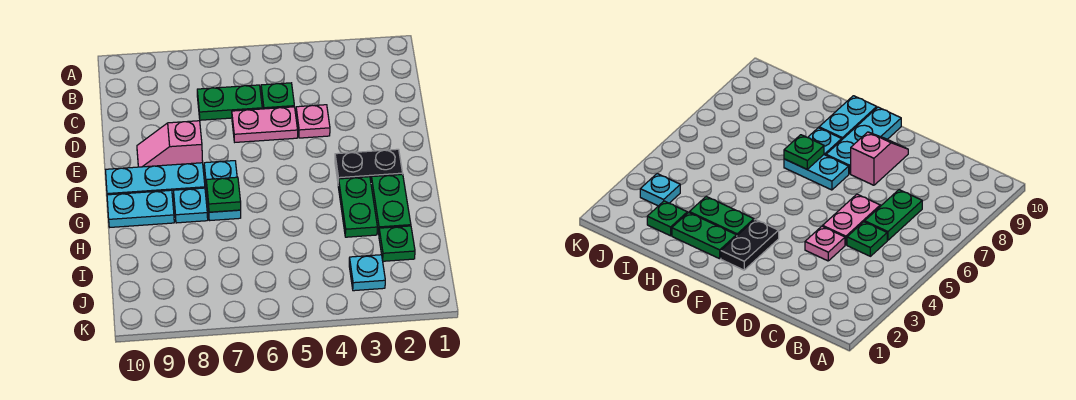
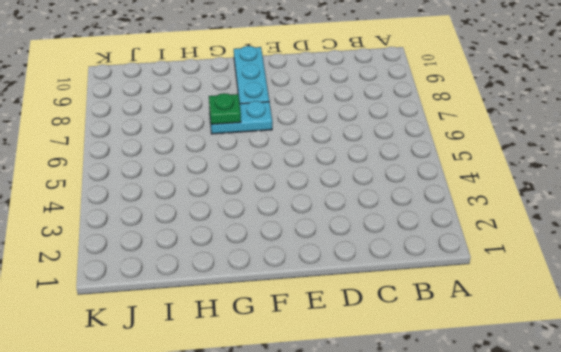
none -> green 1x1 plate [261,83,294,109]
none -> green 1x2 plate [197,85,262,120]
none -> pink 1x1 plate [296,105,330,138]

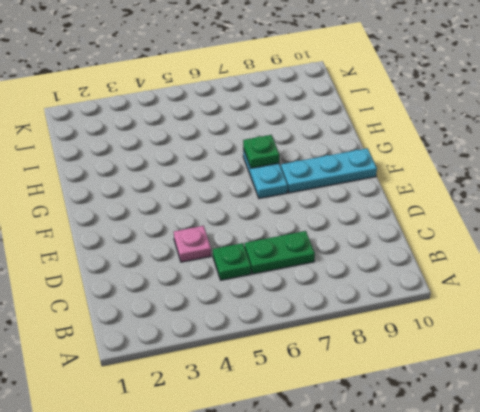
none -> pink 1x2 plate [232,107,298,142]
none -> pink 1x2 slope [137,121,203,167]
none -> black 1x2 plate [335,149,403,183]

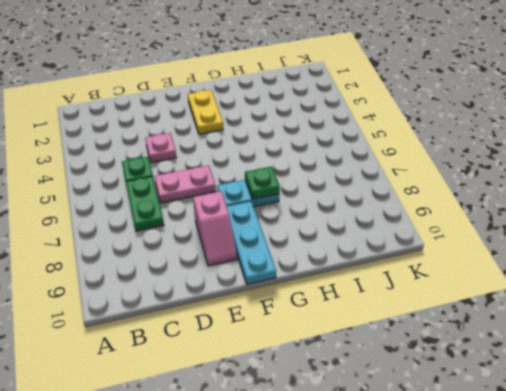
pink 1x2 plate [154,165,216,203] -> pink 1x2 plate turned to [232,107,298,142]
yellow 1x2 plate [188,90,223,134] -> black 1x2 plate [335,149,403,183]
none -> green 1x2 plate [371,174,411,234]
none -> green 1x2 plate [338,177,377,237]
none -> cyan 1x1 plate [174,188,208,223]

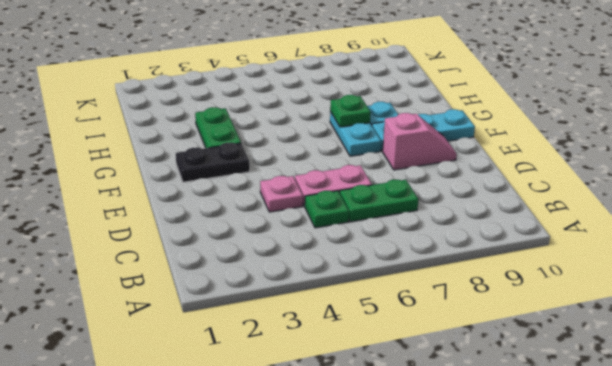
none -> green 1x2 plate [371,174,411,234]
none -> cyan 1x2 plate [107,190,174,227]
none -> green 1x1 plate [379,226,415,261]

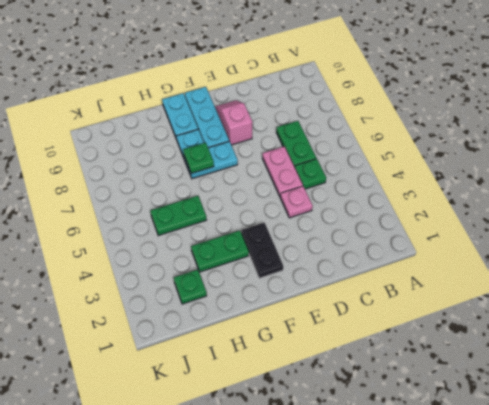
green 1x2 plate [150,196,206,236] -> green 1x2 plate moved to [371,174,411,234]
none -> cyan 1x1 plate [349,255,385,291]

